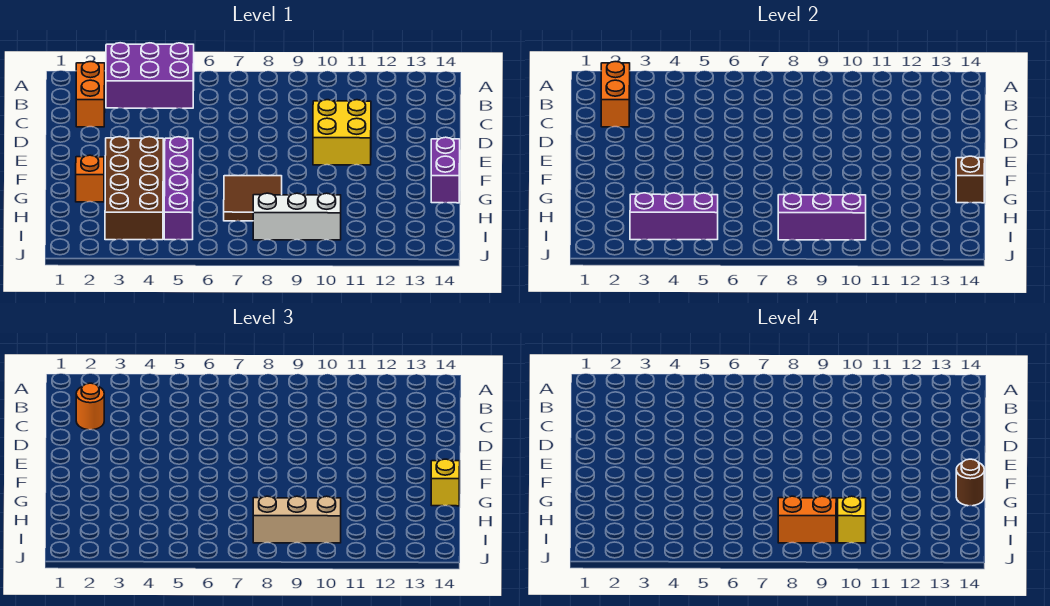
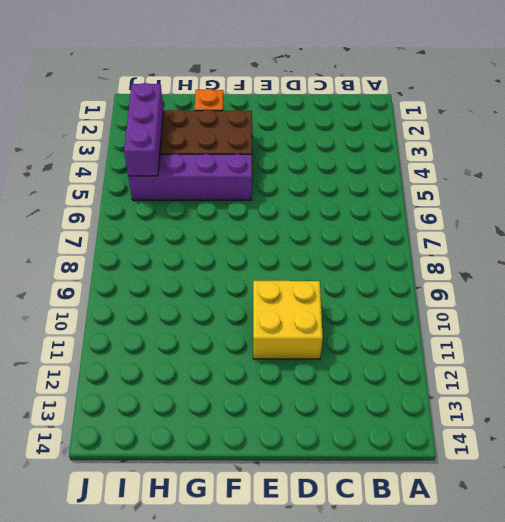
none -> purple 2x3 brick [106,43,194,108]
none -> orange 1x2 brick [76,62,105,127]
none -> purple 1x2 brick [431,137,460,203]

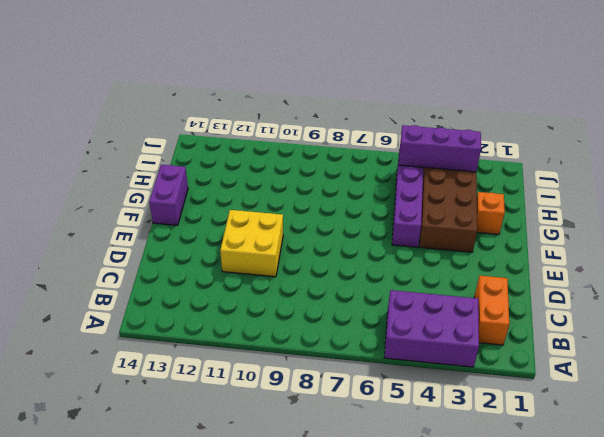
none -> brown 2x2 tile [224,176,282,221]
none -> white 1x3 brick [253,193,341,240]
none -> orange 1x2 brick [601,62,630,127]

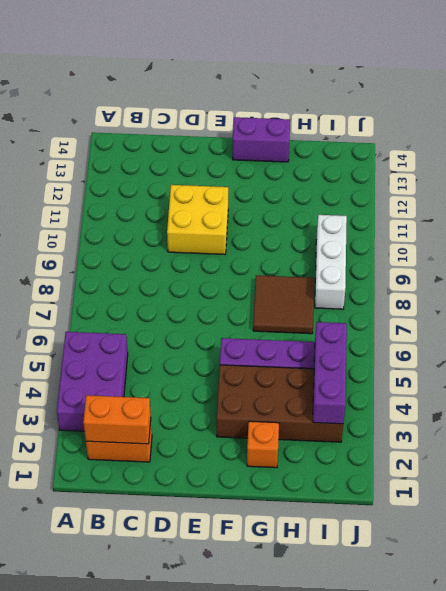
none -> brown 1x1 brick [956,156,985,203]
none -> purple 1x3 brick [778,193,866,240]
none -> orange 1x1 round brick [76,383,104,430]

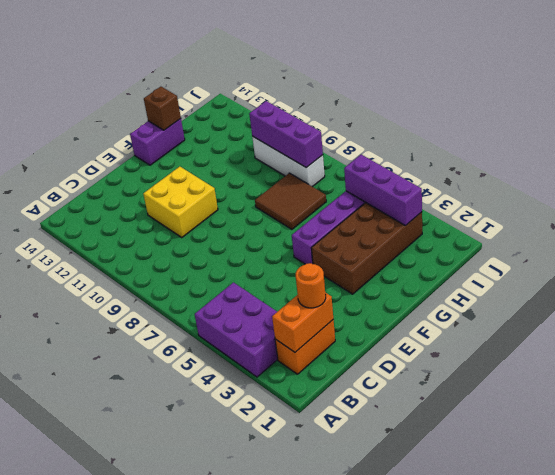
none -> orange 1x1 brick [76,155,104,202]
none -> yellow 1x1 brick [431,459,460,506]
none -> tan 1x3 brick [253,496,341,543]

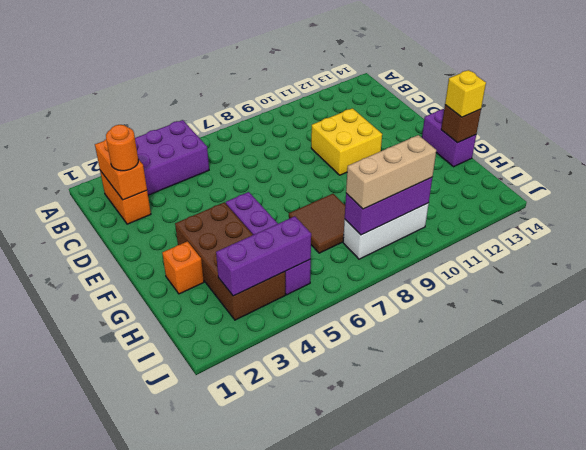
none -> brown 1x1 round brick [956,459,984,506]
none -> orange 1x2 brick [778,496,836,543]
none -> yellow 1x1 brick [838,496,866,543]

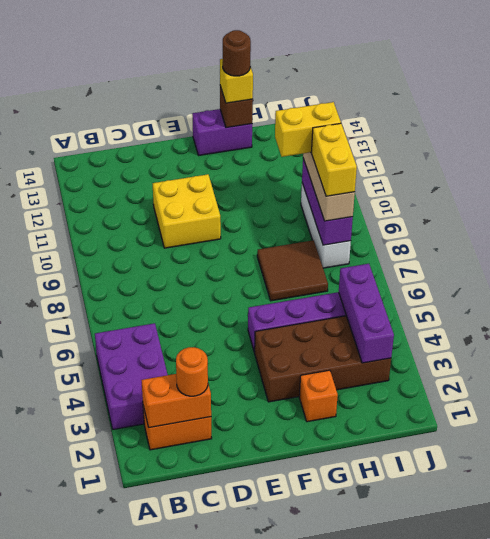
yellow 1x2 brick [275,102,341,157] -> yellow 1x1 brick [838,496,866,543]
yellow 1x2 brick [311,123,357,196] -> orange 1x2 brick [778,496,836,543]

